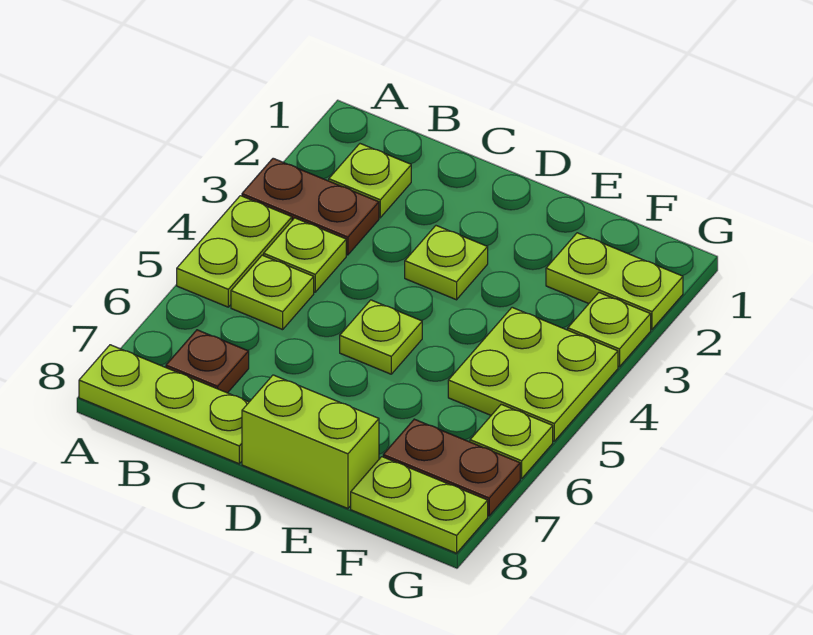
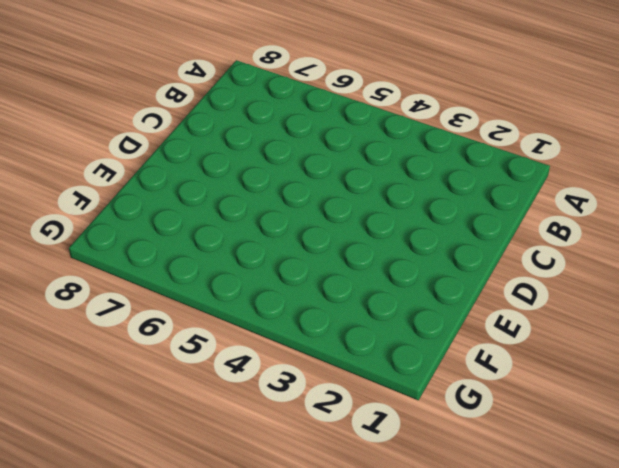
none -> brown 1x2 plate [242,158,379,255]
none -> lime 1x2 plate [177,196,292,307]
none -> lime 1x3 plate [79,345,249,464]

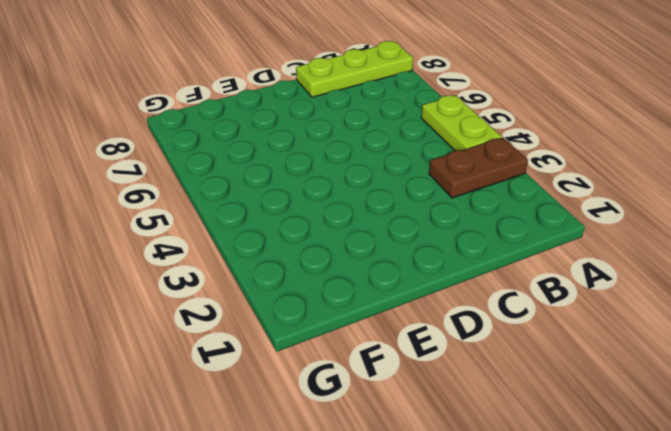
none -> lime 1x1 plate [329,144,411,218]
none -> lime 1x1 plate [264,218,346,292]
none -> lime 1x1 plate [231,255,314,330]

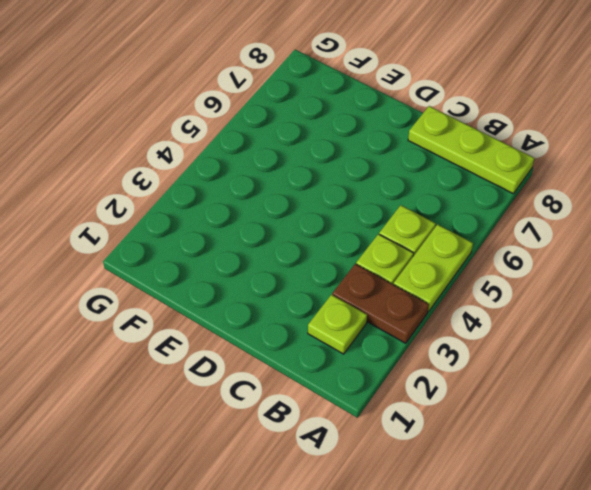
none -> brown 1x1 plate [166,330,249,393]
none -> lime 1x1 plate [405,226,488,300]
none -> lime 1x1 plate [340,300,422,374]

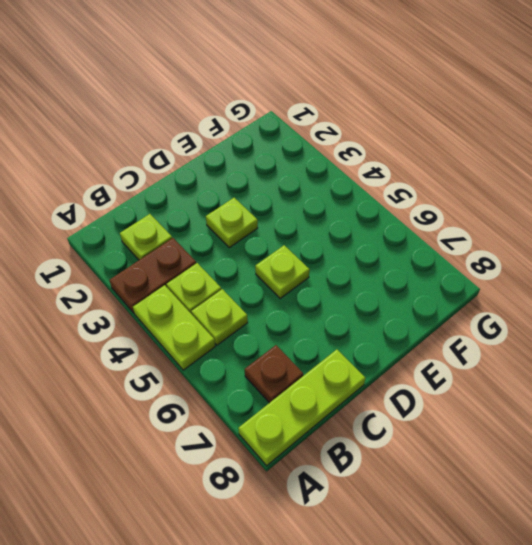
none -> lime 1x2 brick [242,375,379,509]
none -> lime 1x2 plate [546,233,683,329]
none -> lime 2x2 plate [448,307,618,441]

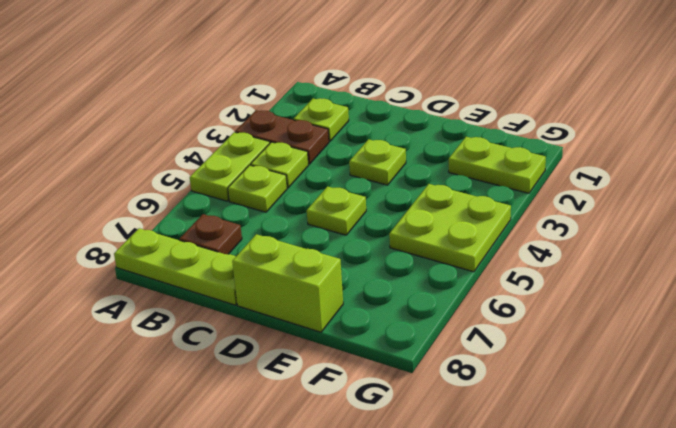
none -> brown 1x2 plate [383,419,520,516]
none -> lime 1x2 plate [351,457,488,553]
none -> lime 1x1 plate [568,293,651,367]

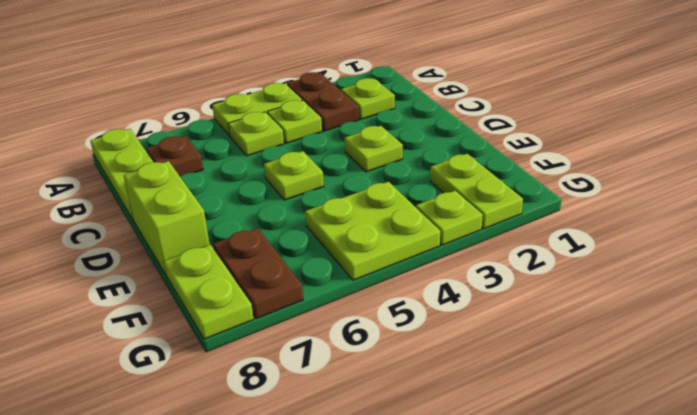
none -> lime 1x1 plate [470,404,553,479]

